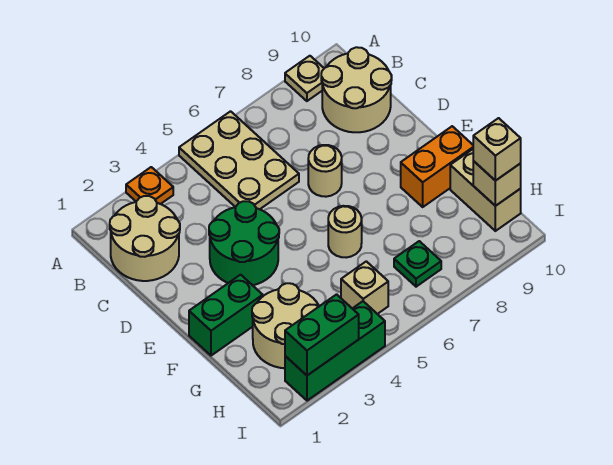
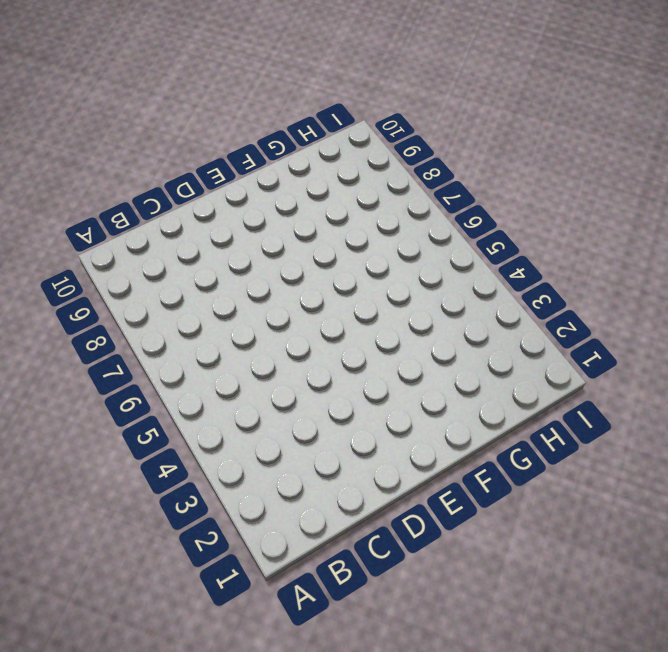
none -> orange 1x1 plate [126,167,173,204]
none -> tan 2x3 plate [179,111,299,209]
none -> tan 1x1 plate [285,56,324,101]

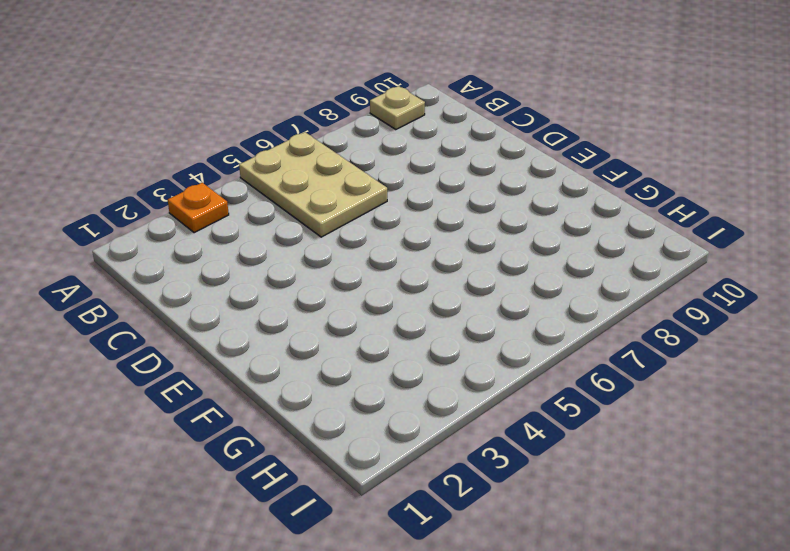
none -> tan 2x2 round brick [110,196,180,281]
none -> tan 2x2 round brick [321,47,392,132]
none -> green 2x2 round brick [209,201,279,285]

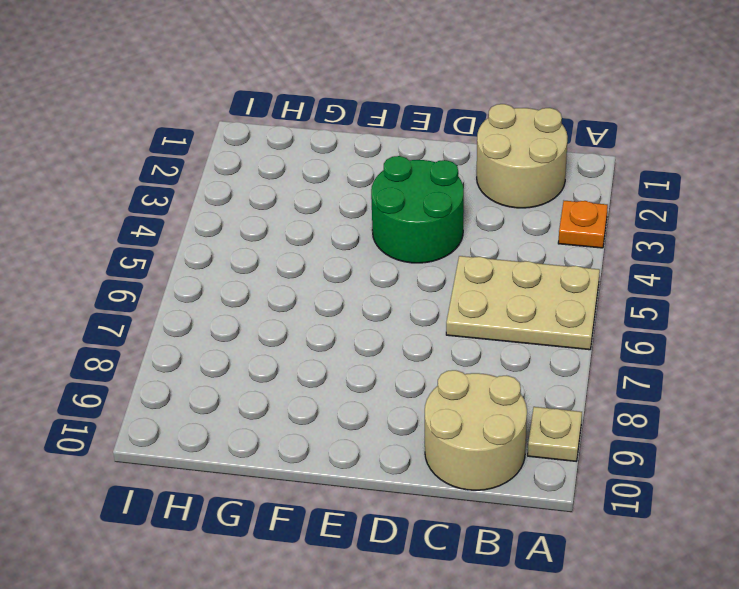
none -> tan 1x1 round brick [308,145,342,197]
none -> green 1x2 brick [189,275,263,356]
none -> tan 1x1 round brick [328,206,362,258]

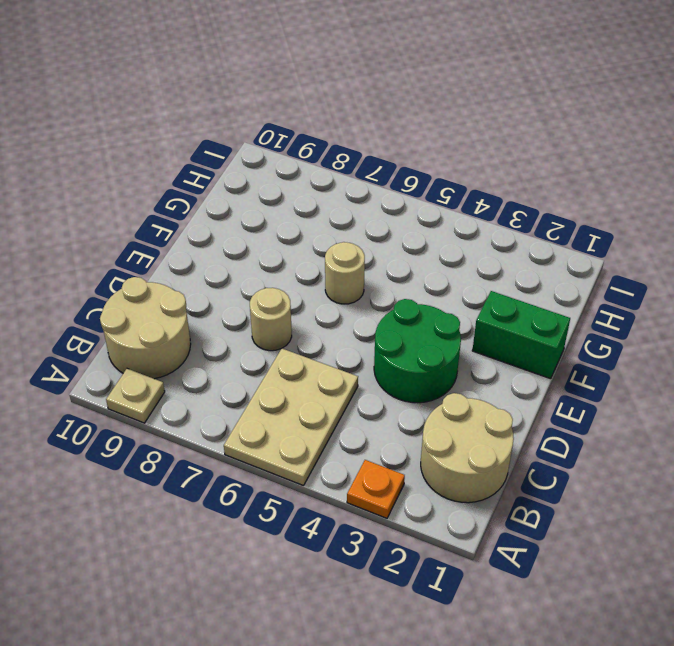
none -> orange 1x2 brick [401,126,473,207]
none -> tan 2x2 round brick [252,283,319,368]
none -> tan 1x2 brick [450,149,521,231]

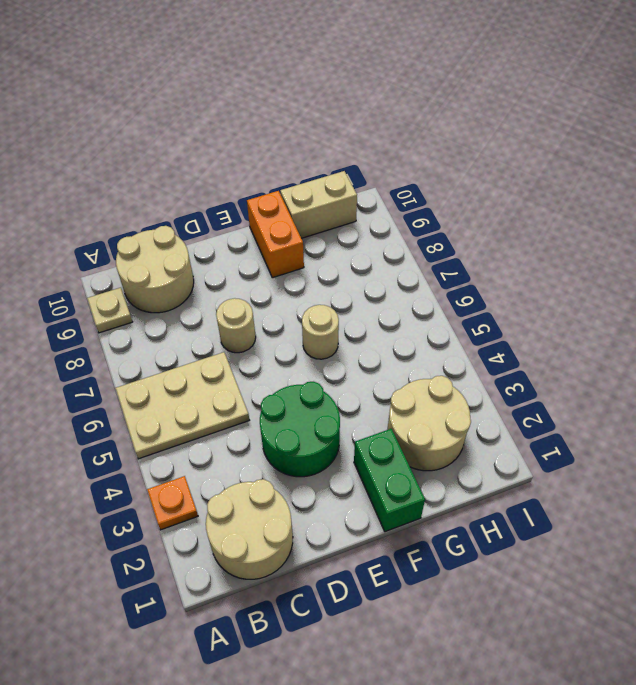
none -> tan 1x1 brick [341,261,388,314]
none -> green 1x1 plate [394,241,441,287]
none -> green 1x3 brick [285,301,385,401]

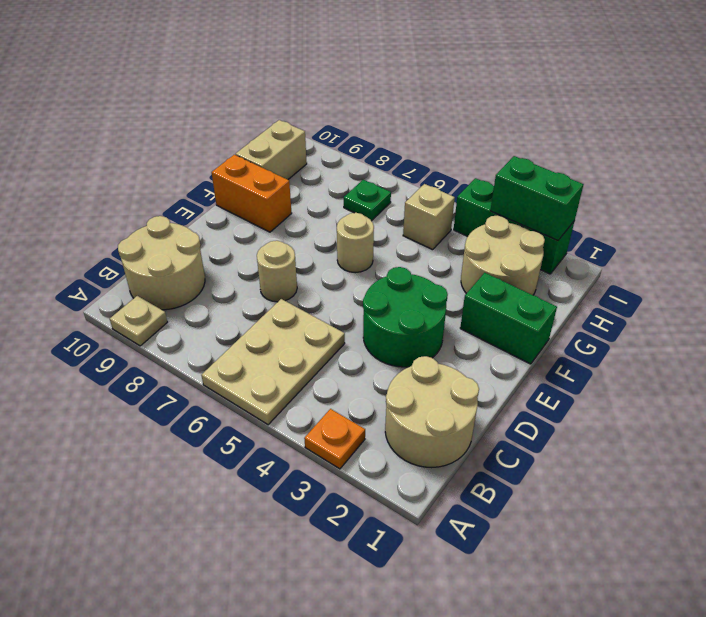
none -> tan 1x1 brick [473,161,521,206]
none -> tan 1x1 brick [473,118,521,181]

